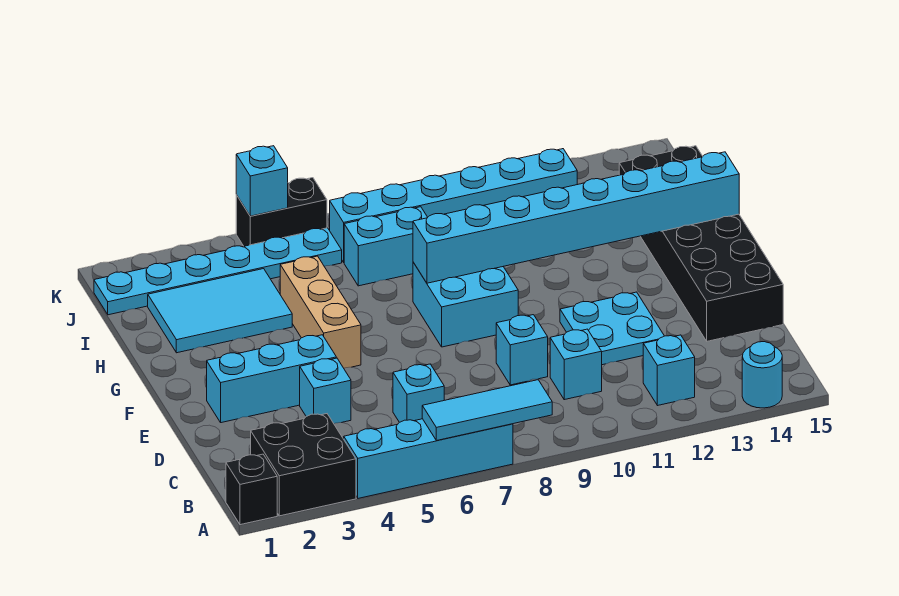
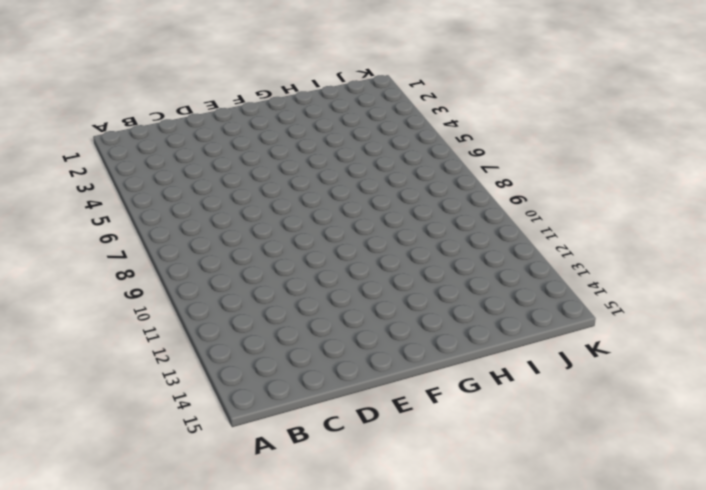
none -> black 1x1 brick [226,454,277,525]
none -> black 2x2 brick [251,414,356,516]
none -> cyan 1x4 brick [344,419,513,498]

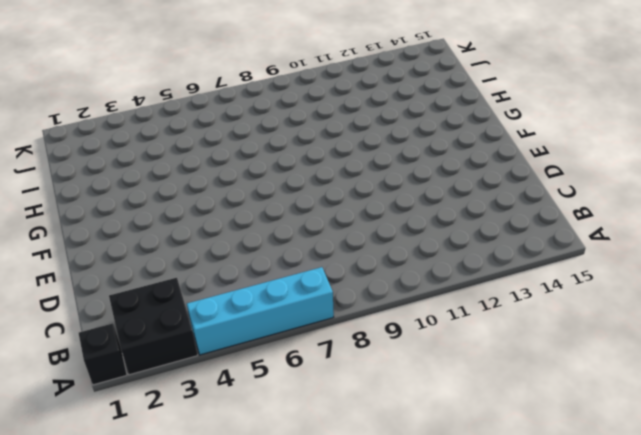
none -> cyan 1x1 round brick [742,342,782,408]
none -> cyan 1x1 brick [643,335,695,406]
none -> cyan 1x1 brick [393,364,444,422]

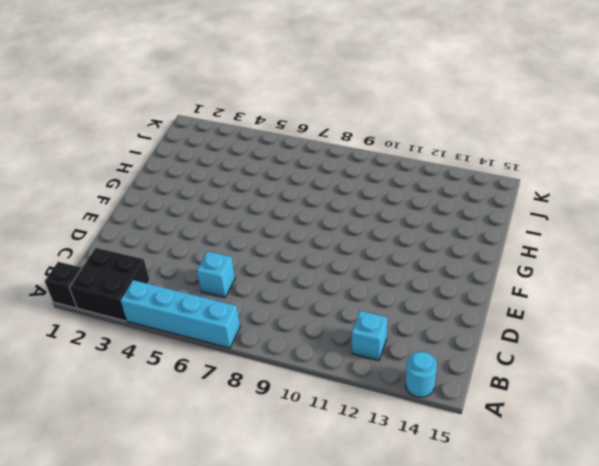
none -> cyan 1x1 brick [550,329,602,400]
none -> cyan 1x1 brick [300,358,351,424]
none -> cyan 1x1 brick [496,315,548,385]

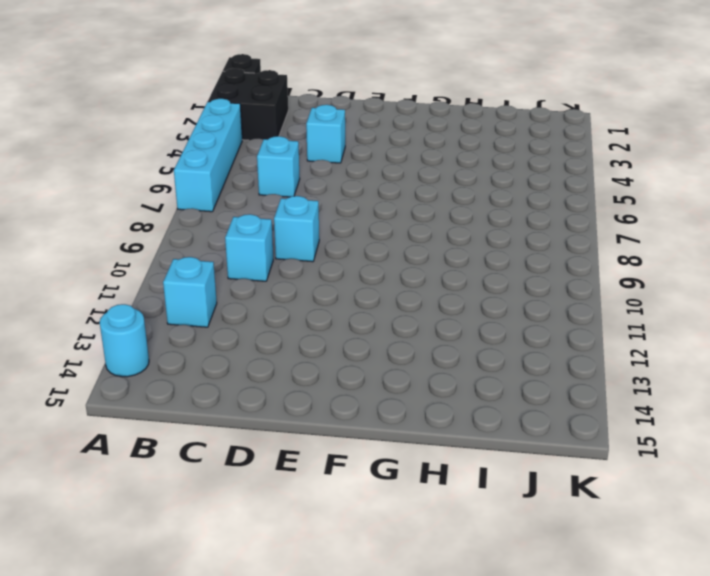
none -> cyan 2x2 plate [560,292,664,365]
none -> black 2x6 brick [619,146,783,341]
none -> cyan 1x3 brick [207,335,336,423]

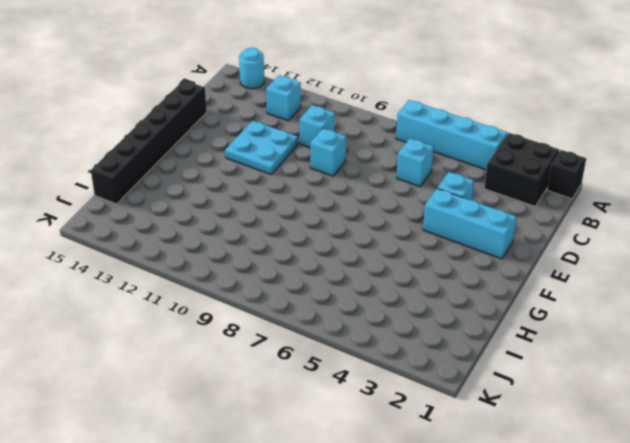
black 1x6 brick [91,80,207,204] -> black 2x6 brick [619,146,783,341]
none -> tan 1x3 brick [280,256,361,368]
none -> cyan 2x2 brick [413,262,518,347]
none -> cyan 2x3 tile [148,269,292,353]

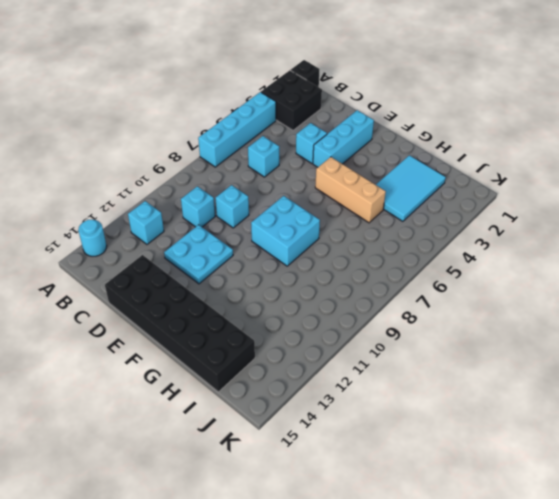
none -> cyan 1x2 brick [344,207,428,286]
none -> cyan 1x6 plate [94,228,342,315]
none -> cyan 1x6 brick [330,149,577,262]

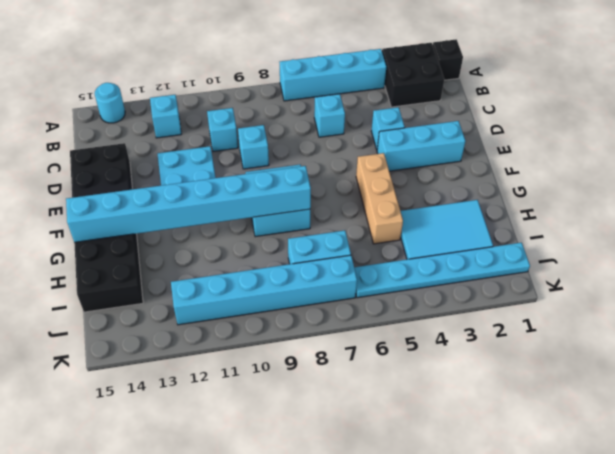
none -> black 1x2 brick [236,178,327,246]
none -> cyan 1x3 tile [422,380,552,441]
none -> cyan 1x1 brick [236,146,288,216]

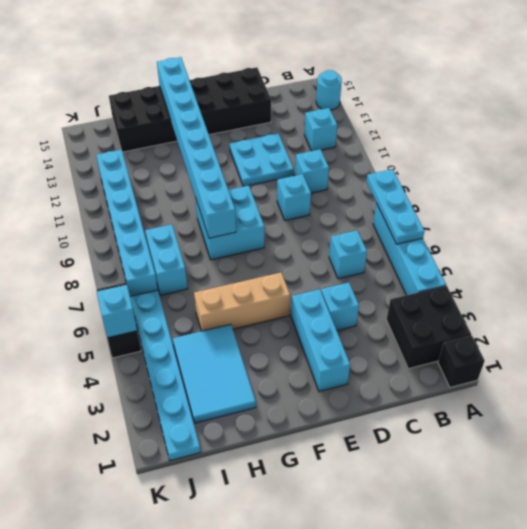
cyan 1x3 plate [367,169,424,244] -> cyan 1x3 tile [422,380,552,441]

